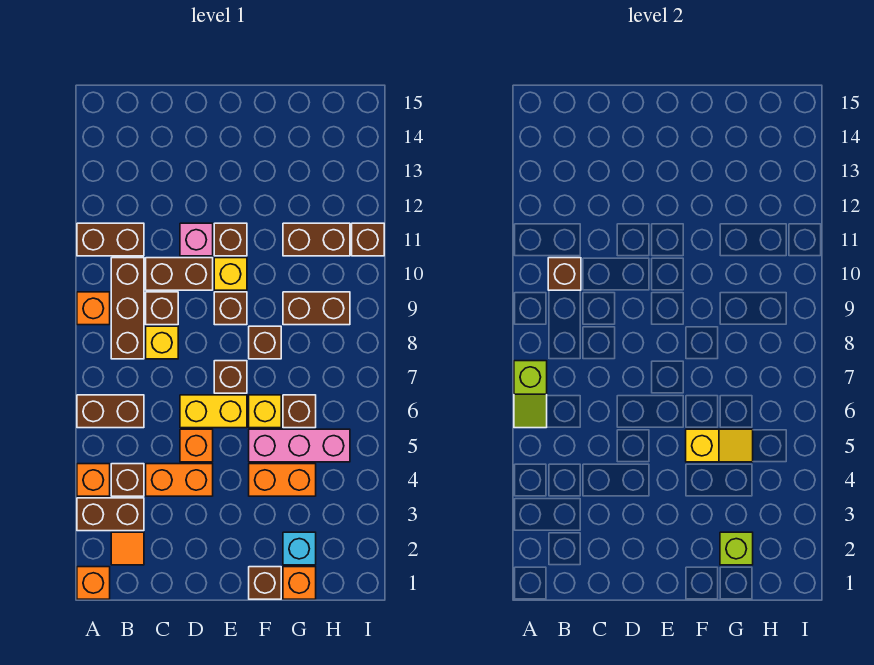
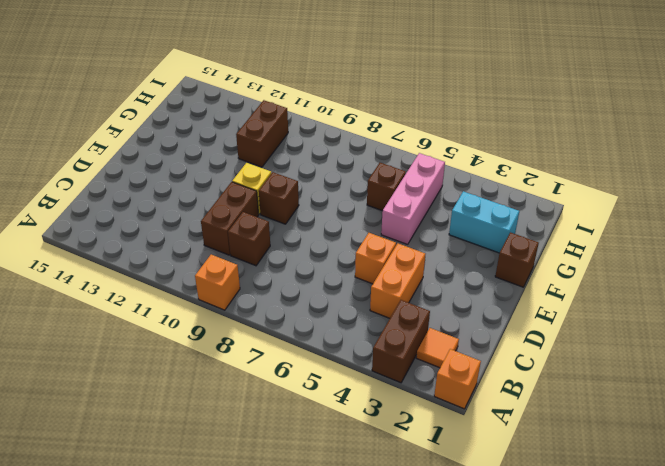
cyan 1x2 brick [449,191,519,253] -> cyan 1x1 brick [283,532,316,565]
none -> orange 1x1 brick [77,464,110,496]
none -> brown 1x2 brick [77,395,144,428]
none -> brown 1x2 brick [77,223,144,256]
none -> brown 1x1 brick [111,464,144,496]

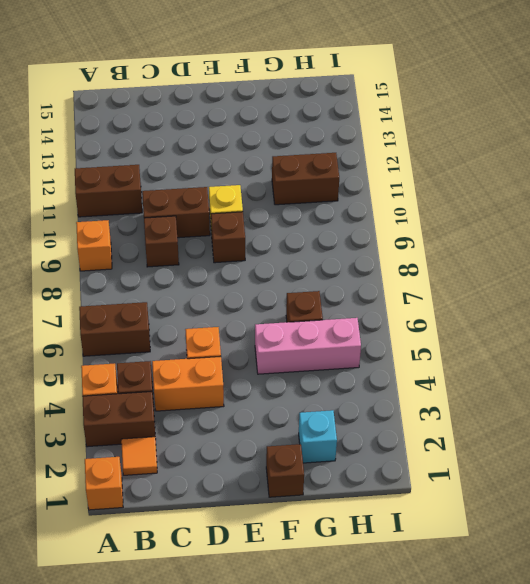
none -> brown 1x3 brick [111,258,144,359]
none -> yellow 1x1 brick [146,326,178,359]
none -> yellow 1x2 brick [180,395,247,428]
none -> pink 1x1 brick [180,223,213,256]

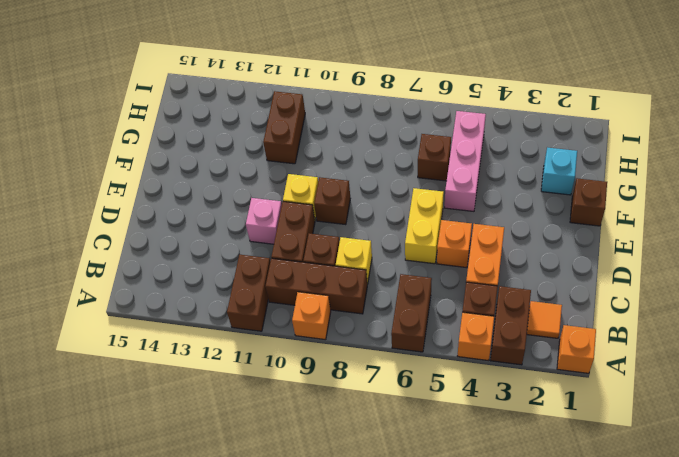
none -> brown 1x1 brick [214,361,247,393]
none -> brown 1x1 brick [214,223,247,256]
none -> orange 1x2 brick [249,464,316,496]
none -> yellow 1x1 brick [249,395,281,428]

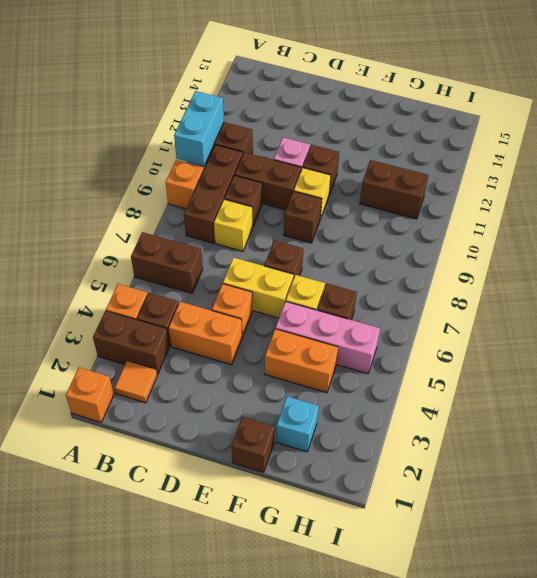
cyan 1x2 brick [174,91,224,166] -> none
none -> brown 1x1 brick [249,326,281,359]
none -> orange 1x1 brick [283,567,316,599]
none -> brown 1x2 brick [283,292,350,325]
none -> brown 1x1 brick [352,223,384,256]

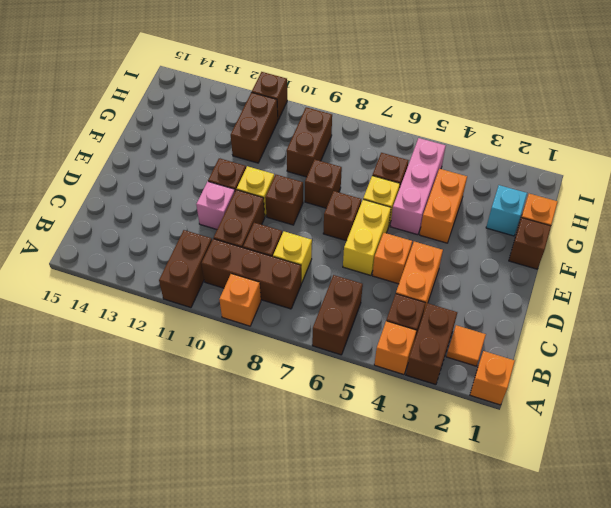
none -> lime 1x2 slope [514,361,547,428]
none -> brown 1x1 brick [548,258,581,290]
none -> yellow 1x2 slope [686,429,753,462]
none -> lime 1x1 brick [720,532,753,565]

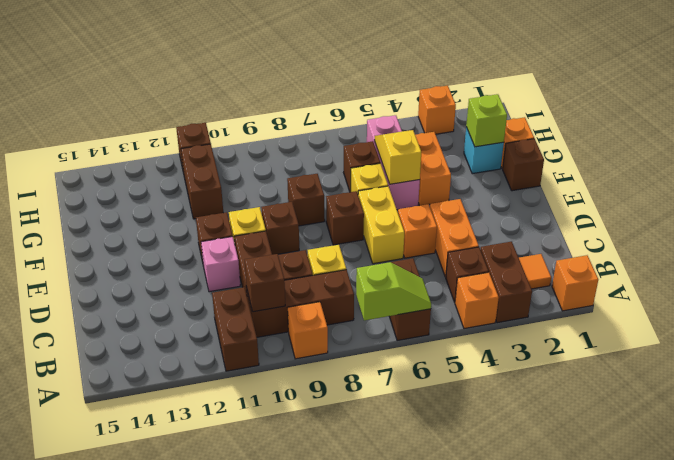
orange 1x1 brick [418,86,456,134] -> none
none -> brown 1x2 brick [283,292,350,325]

